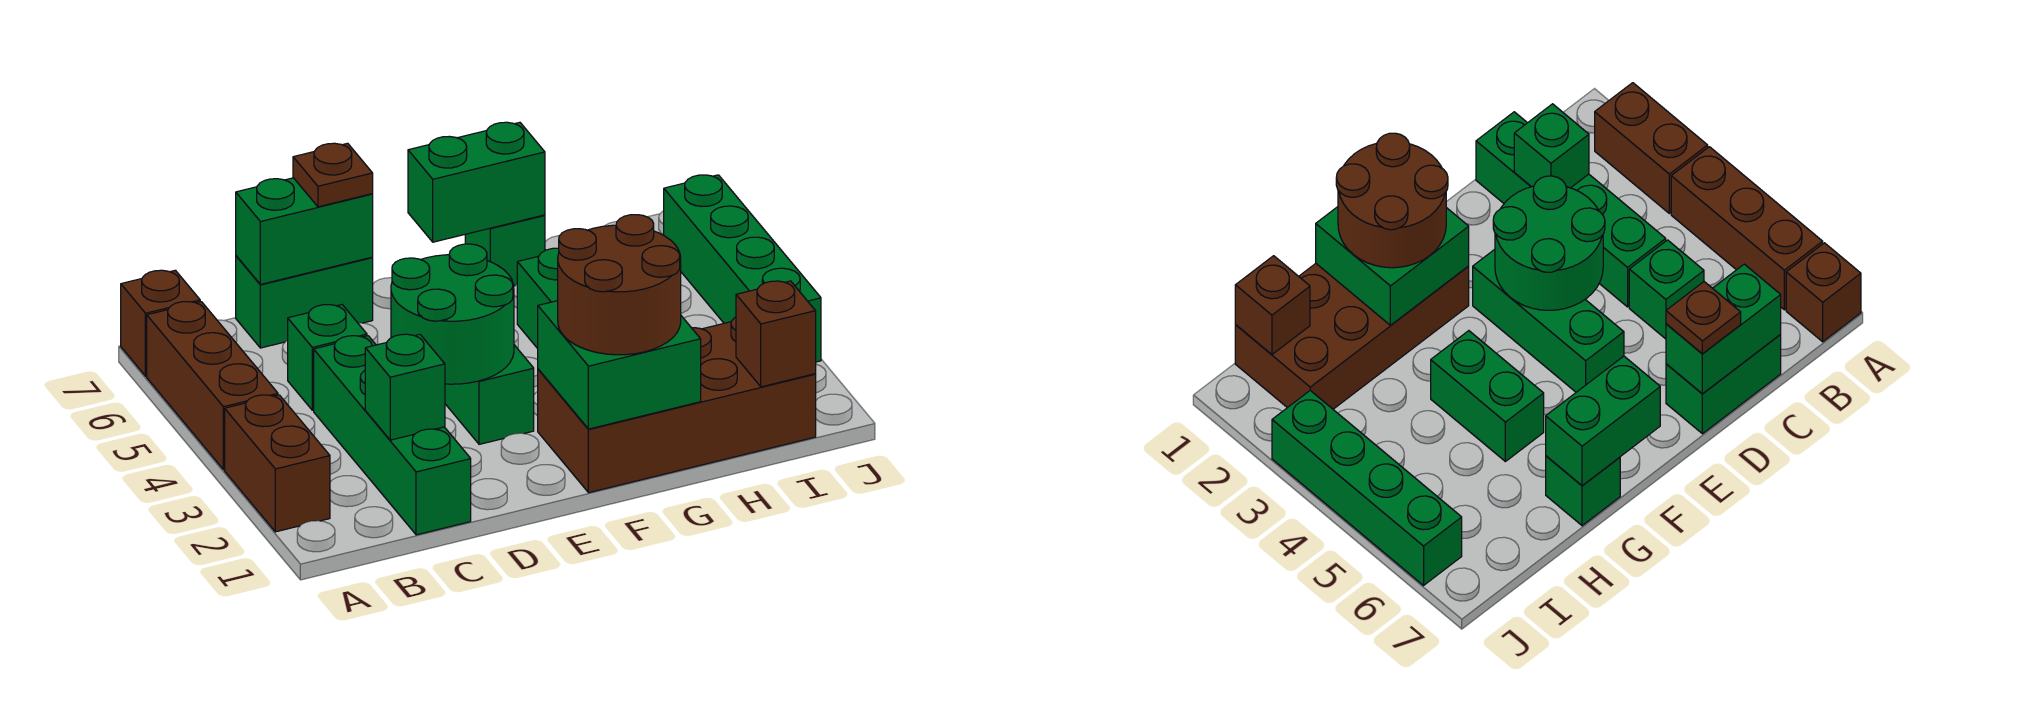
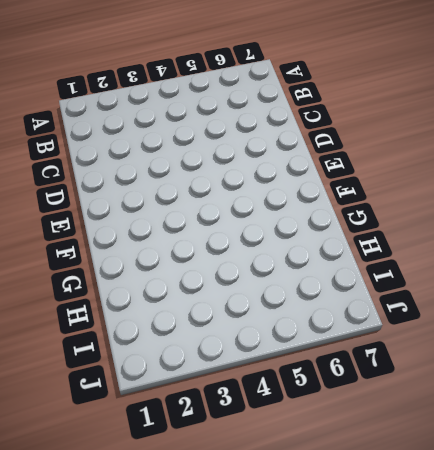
none -> brown 1x2 brick [225,395,330,532]
none -> brown 1x3 brick [147,302,278,470]
none -> brown 1x1 brick [121,270,200,376]

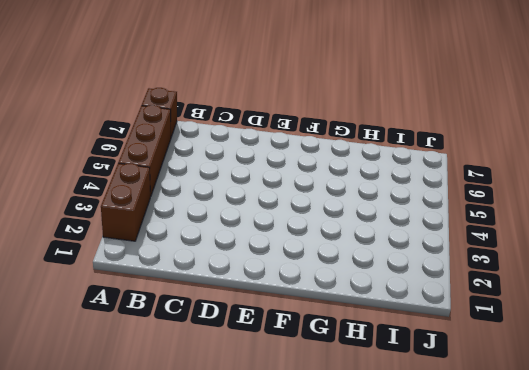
none -> green 1x4 brick [314,336,471,535]
none -> green 1x1 brick [288,305,367,410]
none -> green 1x2 brick [236,256,373,348]

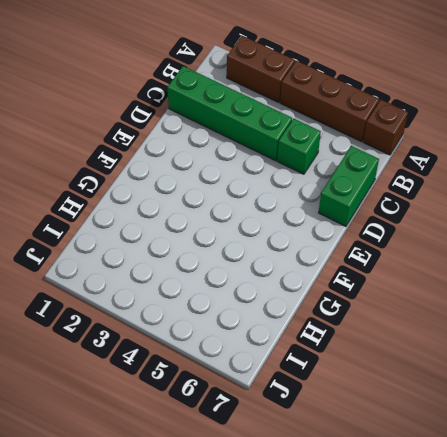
none -> green 1x3 brick [445,345,534,444]
none -> brown 2x4 brick [538,317,816,493]
none -> green 1x2 brick [517,248,559,349]

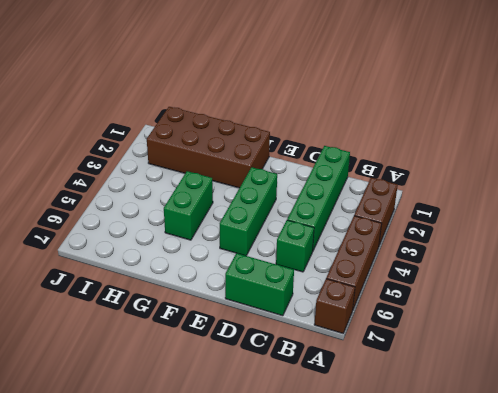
none -> green 1x1 brick [465,215,545,286]
none -> green 1x4 brick [664,175,821,362]
none -> green 1x1 brick [365,334,445,440]

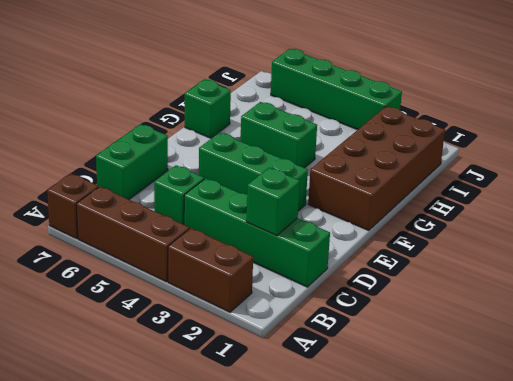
none -> green 1x2 brick [236,178,373,284]
none -> green 2x2 round brick [391,244,514,384]
none -> green 2x2 brick [538,301,701,429]

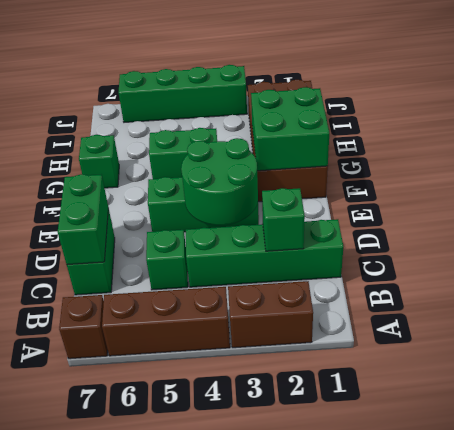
none -> green 1x2 brick [408,122,545,242]
none -> brown 1x1 brick [736,281,816,387]
none -> brown 1x1 plate [293,143,373,207]

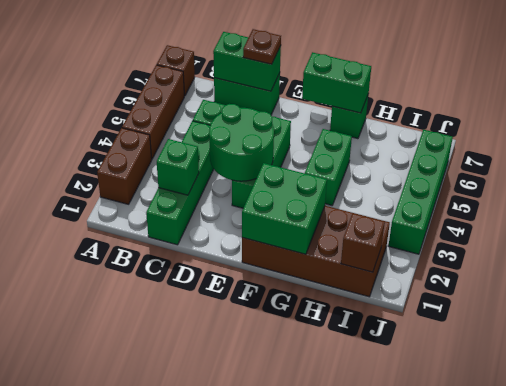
none -> brown 2x2 round brick [558,215,681,355]

